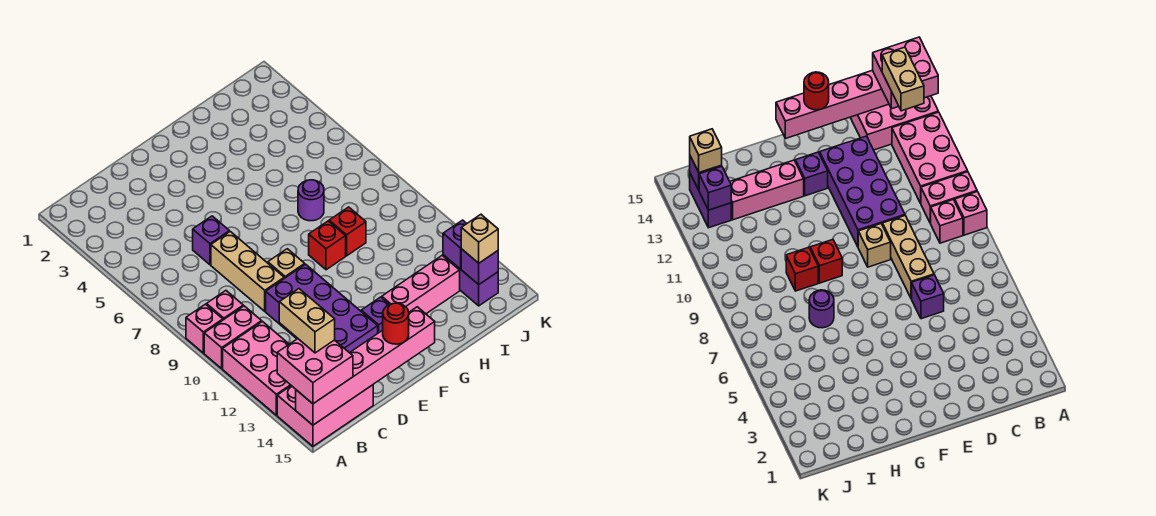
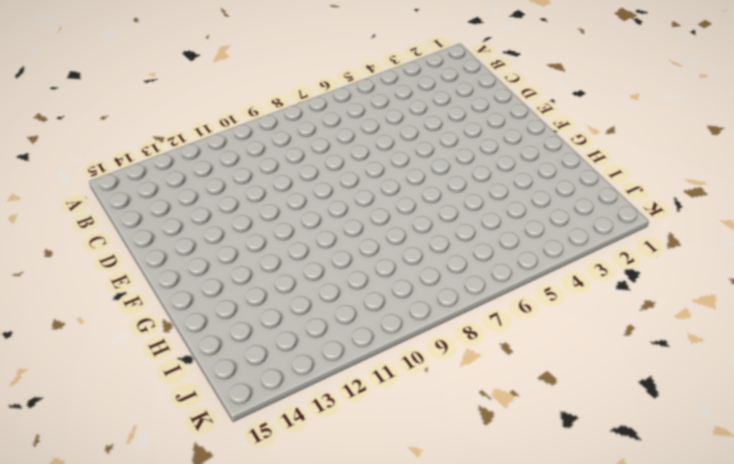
none -> pink 1x1 brick [186,304,223,353]
none -> pink 1x2 brick [204,306,262,368]
none -> pink 2x3 brick [223,322,291,415]

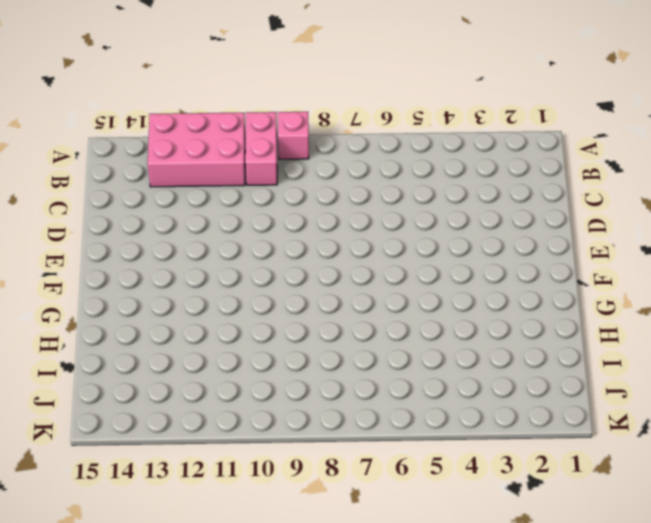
none -> pink 2x3 brick [277,385,373,446]
none -> pink 1x1 brick [206,291,243,320]
none -> purple 1x1 brick [193,216,229,265]

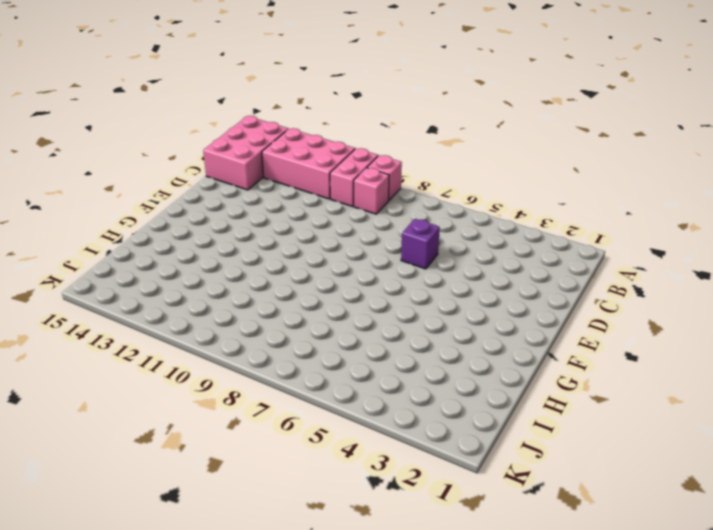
none -> tan 1x3 brick [211,231,284,311]
none -> purple 2x4 brick [266,264,378,353]
none -> tan 1x1 brick [268,249,305,278]

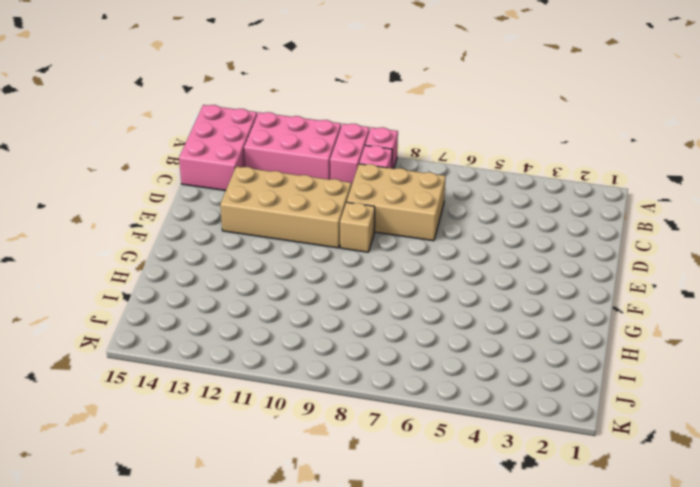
tan 2x3 brick [347,164,446,241] -> tan 1x3 brick [211,231,284,311]
tan 2x4 brick [220,166,351,248] -> purple 2x4 brick [266,264,378,353]
none -> purple 1x1 brick [193,216,229,265]
none -> purple 1x1 brick [361,297,389,333]
none -> red 1x1 brick [309,221,346,270]

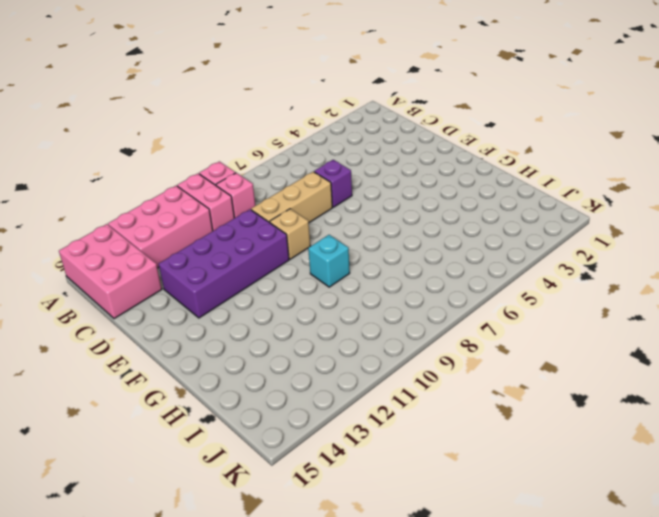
cyan 1x1 brick [308,235,350,287] -> red 1x1 brick [309,221,346,270]
none -> purple 1x1 brick [361,297,389,333]
none -> pink 1x3 brick [382,256,460,314]
none -> purple 1x1 round brick [298,180,324,221]

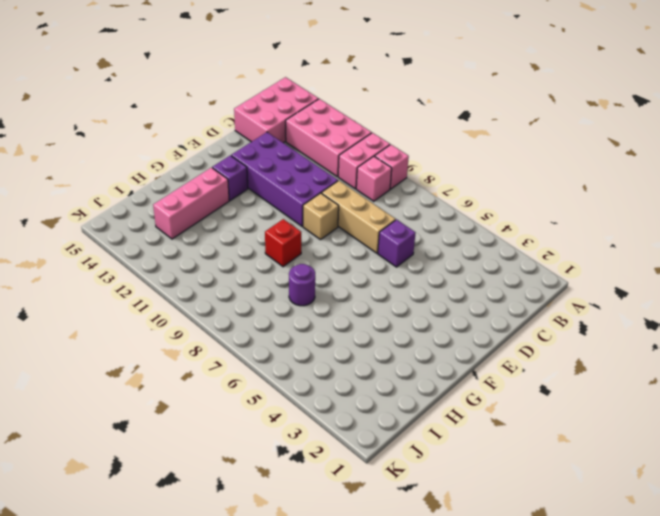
none -> red 1x1 brick [329,207,366,256]
none -> purple 1x2 brick [443,255,498,306]
none -> pink 1x6 brick [296,307,435,425]

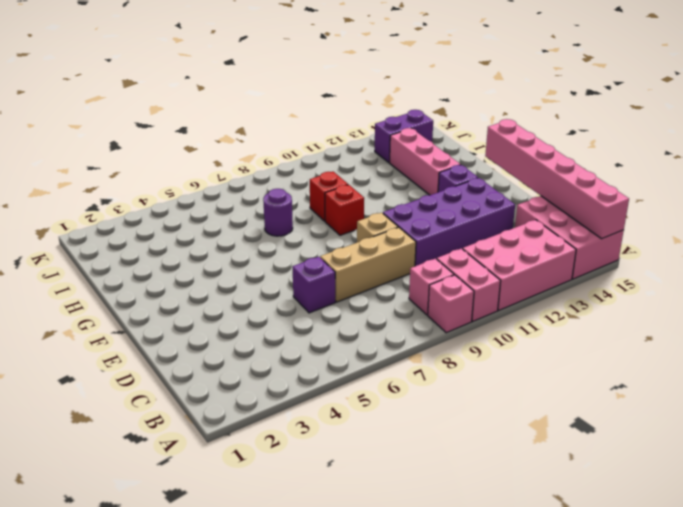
none -> purple 1x1 brick [443,220,467,269]
none -> purple 1x1 brick [461,249,498,285]
none -> pink 2x2 brick [277,339,353,404]

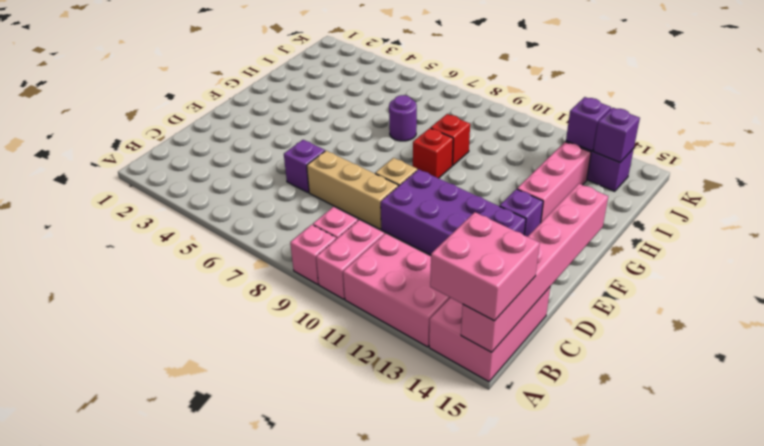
none -> red 1x1 round brick [383,303,409,344]
none -> tan 1x1 brick [461,214,498,263]
none -> tan 1x2 brick [279,289,335,353]

